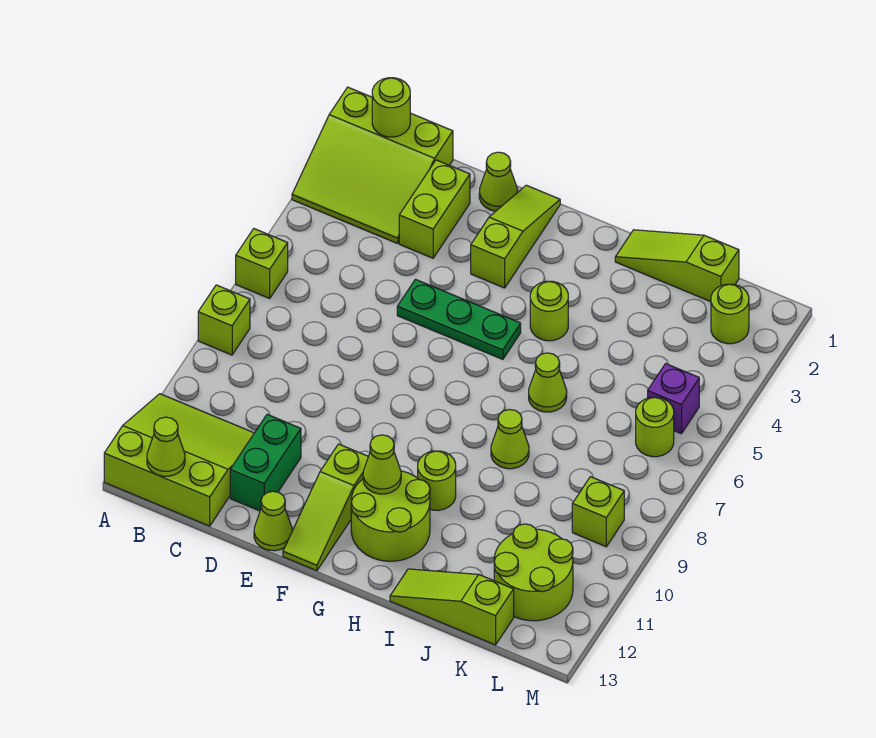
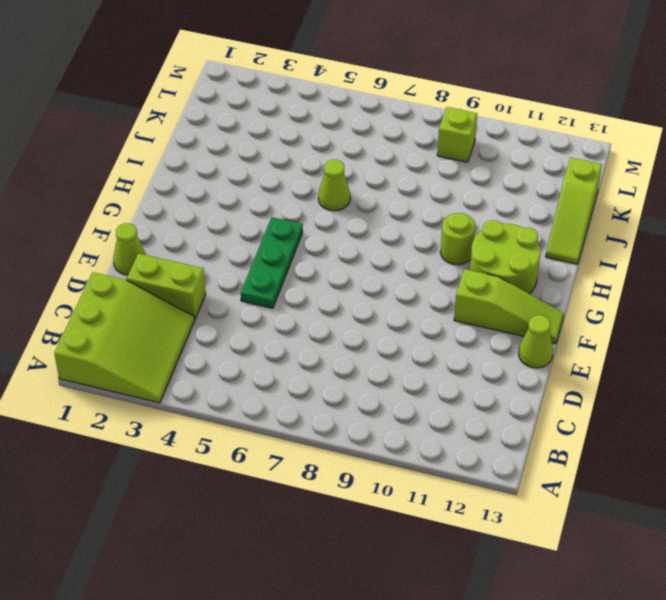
none -> lime 1x1 brick [236,229,288,298]
none -> lime 1x1 brick [198,285,250,355]
none -> lime 3x3 slope [104,394,254,526]

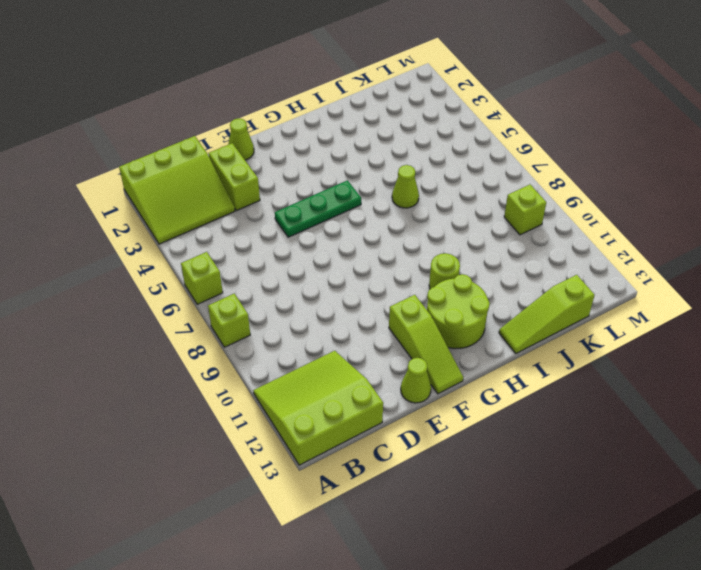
none -> green 1x2 brick [230,414,301,511]
none -> lime 1x3 slope [471,185,560,288]
none -> lime 1x1 round brick [530,281,568,341]

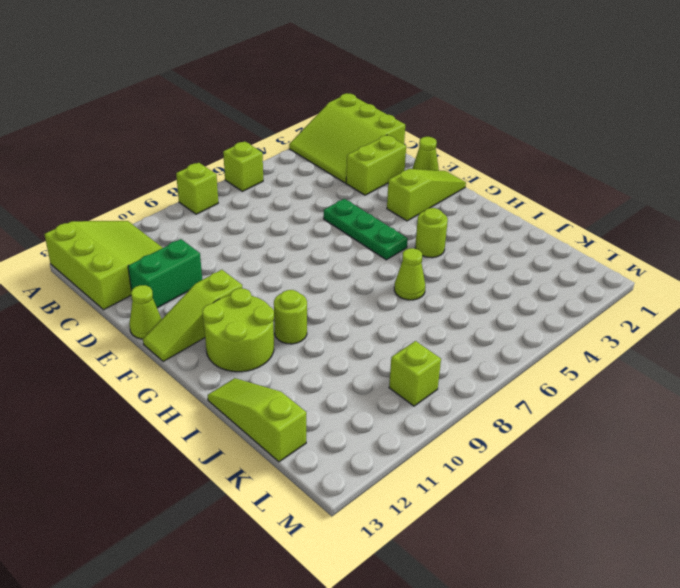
none -> lime 1x3 slope [615,230,739,302]
none -> lime 1x1 cone [491,409,529,469]
none -> lime 2x2 round brick [494,524,573,621]

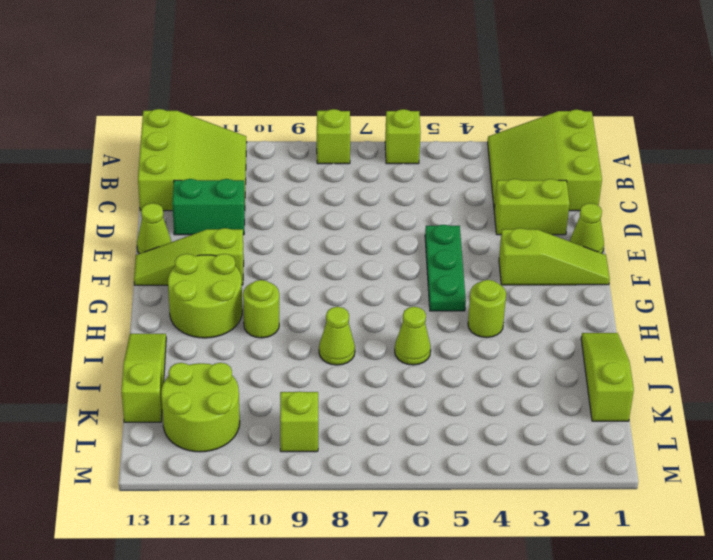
none -> lime 1x1 round brick [711,284,749,344]
none -> purple 1x1 brick [648,364,699,434]
none -> lime 1x1 round brick [636,397,674,457]

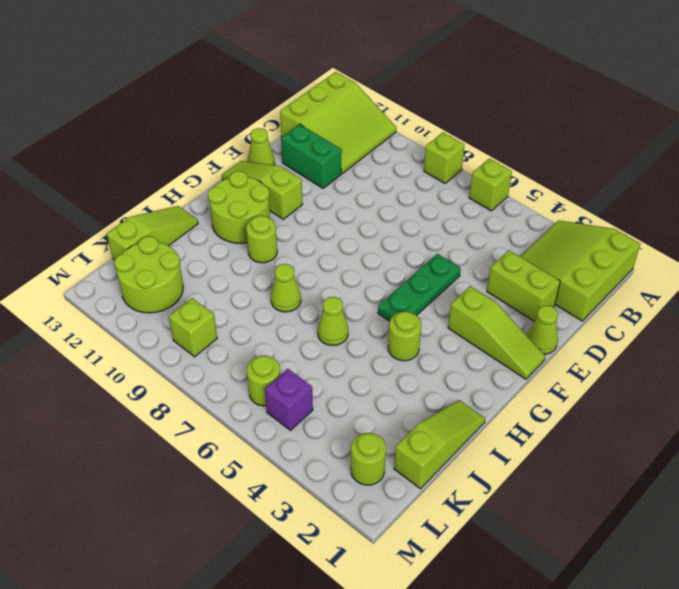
none -> lime 1x1 round brick [372,78,410,137]
none -> lime 1x1 cone [147,417,185,476]
none -> lime 1x1 cone [363,435,401,494]

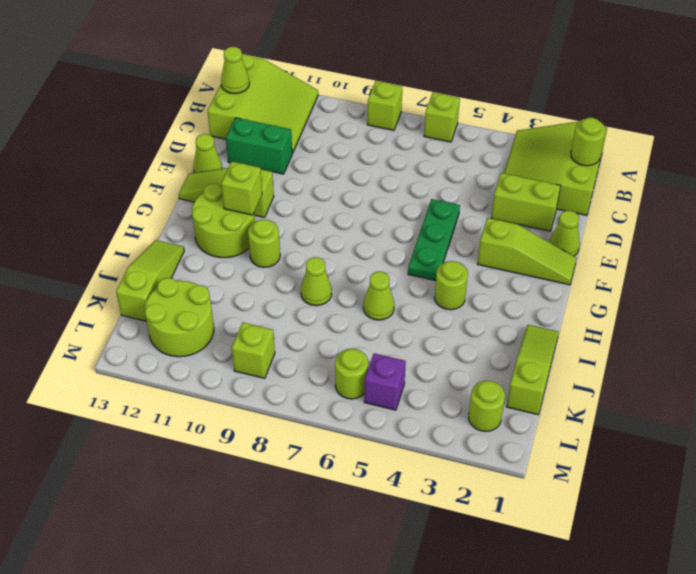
lime 1x1 brick [221,162,262,215] -> lime 1x1 cone [363,435,401,494]

